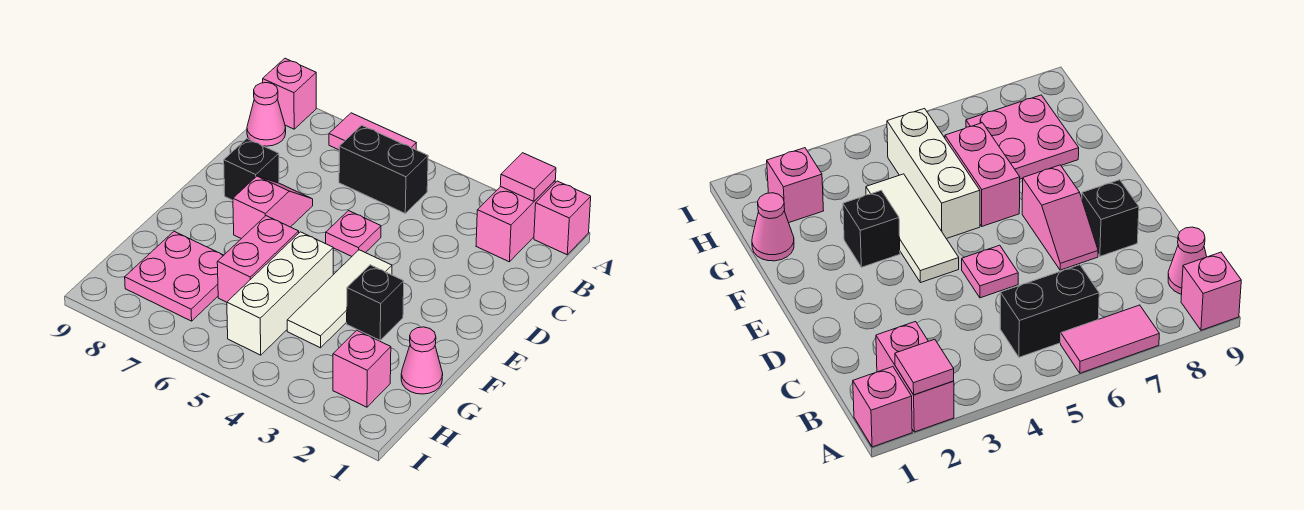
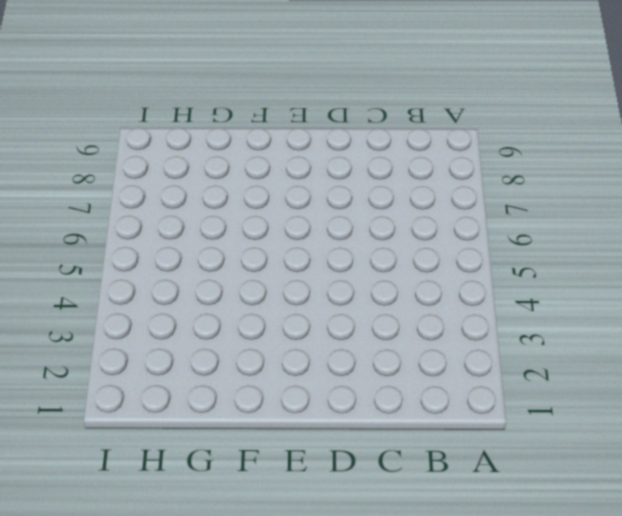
none -> pink 1x1 brick [534,181,591,255]
none -> pink 1x2 brick [476,181,555,262]
none -> pink 1x2 tile [329,113,416,150]

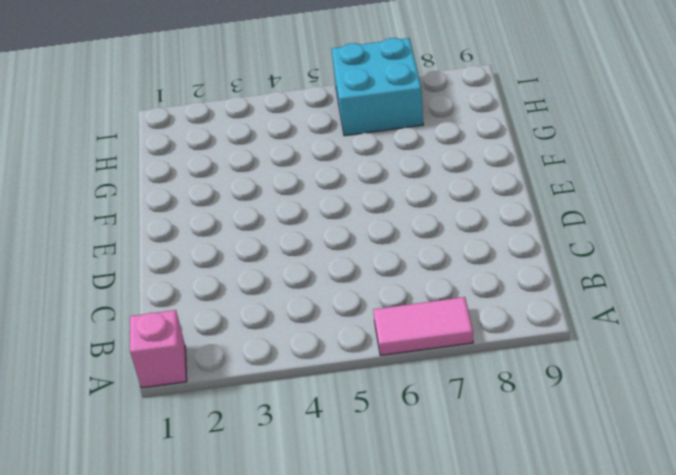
cyan 2x2 brick [332,38,423,136] -> pink 2x2 plate [125,231,224,321]
none -> pink 1x2 brick [476,181,555,262]
none -> pink 1x1 brick [263,58,316,129]
none -> black 1x2 brick [339,125,428,213]

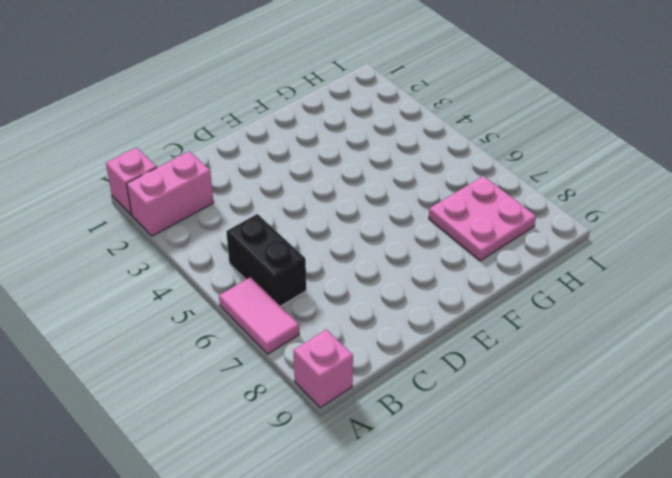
none -> pink 1x1 cone [247,83,286,146]
none -> pink 1x1 plate [326,211,381,256]
none -> pink 1x2 slope [233,176,313,239]

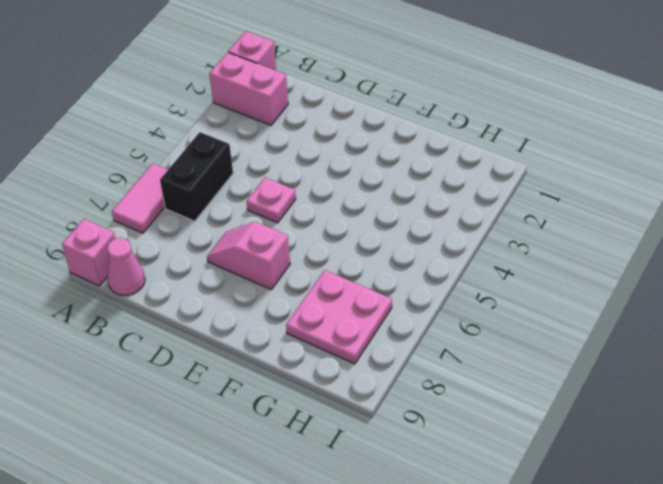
none -> black 1x1 brick [224,139,279,200]
none -> white 1x3 tile [287,250,392,348]
none -> black 1x1 brick [347,265,404,340]

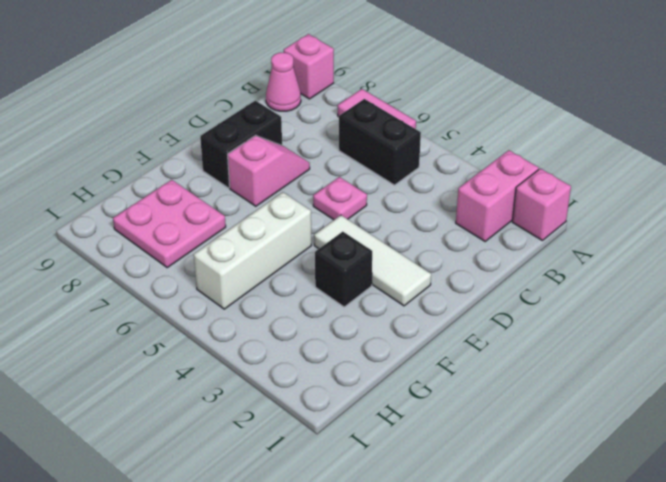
black 1x2 brick [200,101,282,188] -> black 1x1 brick [224,139,279,200]
white 1x3 tile [314,215,431,306] -> white 1x3 tile turned to [287,250,392,348]
none -> pink 1x2 brick [217,216,299,302]
none -> pink 1x1 cone [401,327,443,394]
none -> pink 1x1 brick [333,330,391,407]

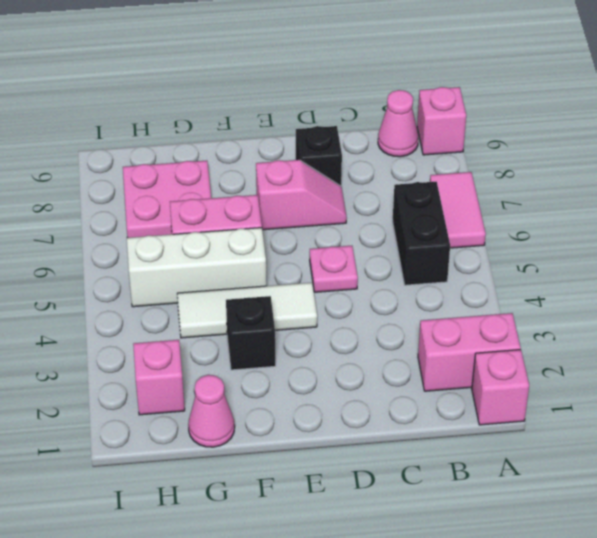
none -> pink 1x1 tile [500,153,556,201]

